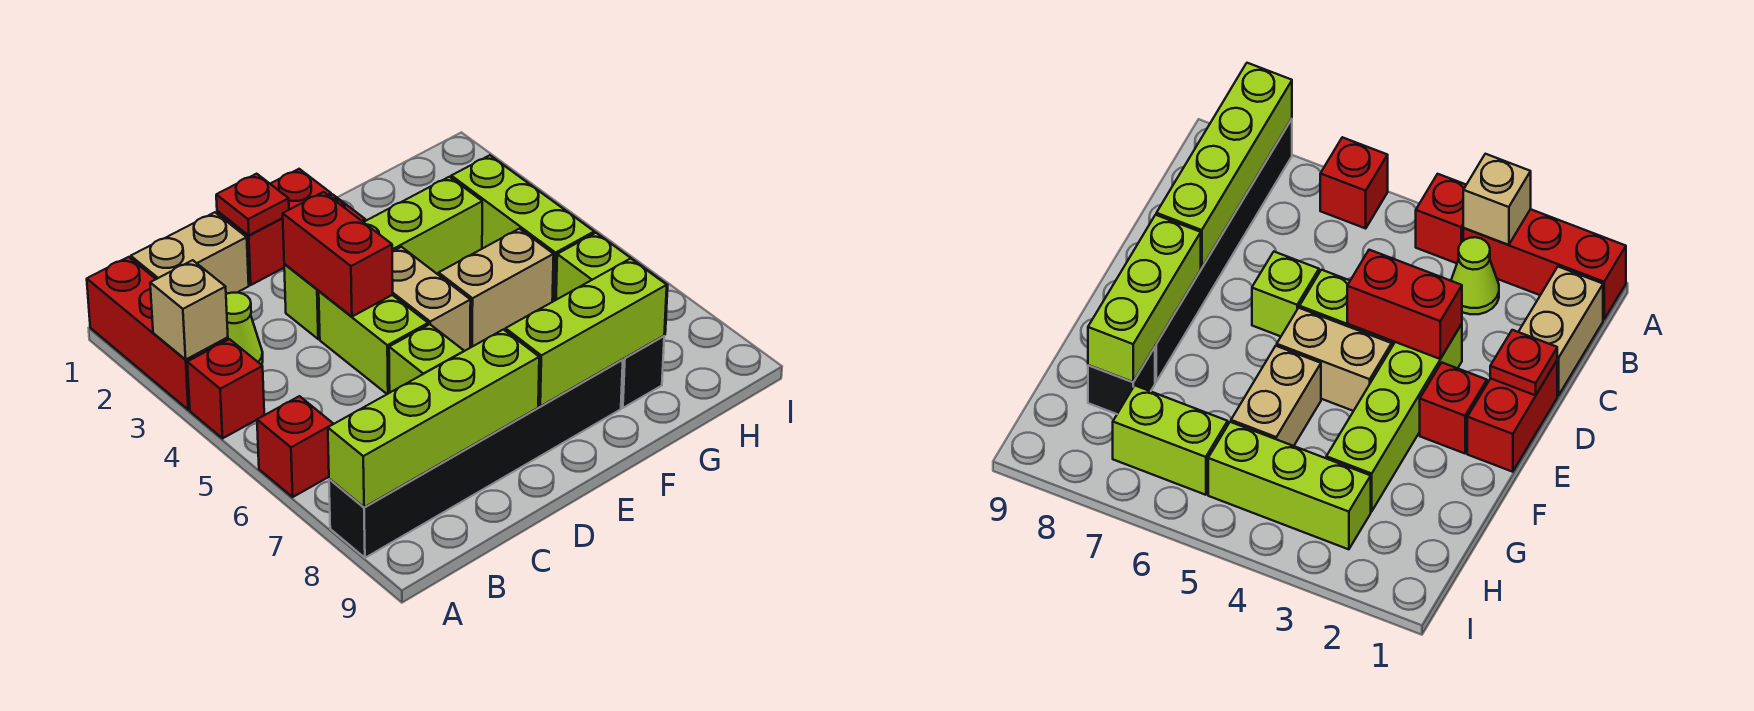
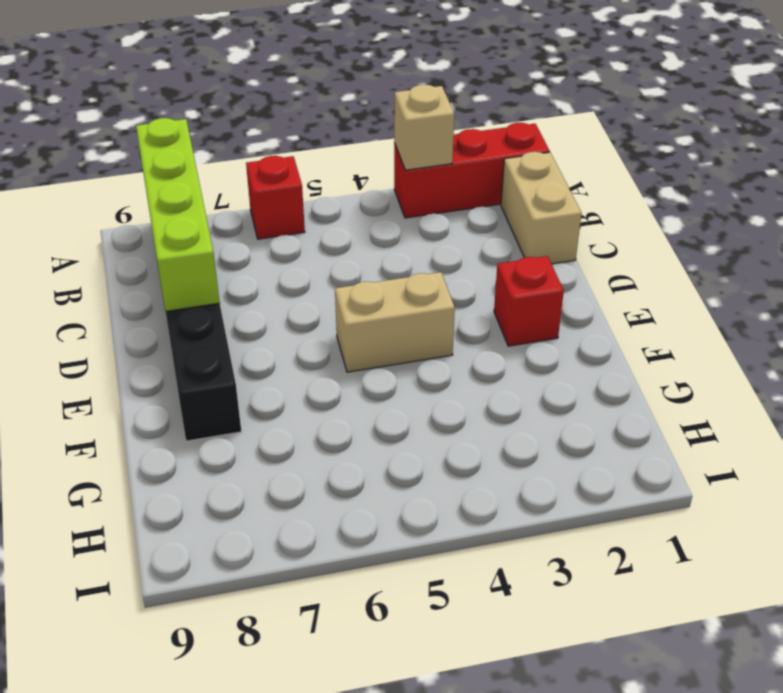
none -> red 1x1 brick [187,339,264,438]
none -> lime 1x1 cone [226,293,263,365]
none -> red 1x2 brick [217,169,331,285]

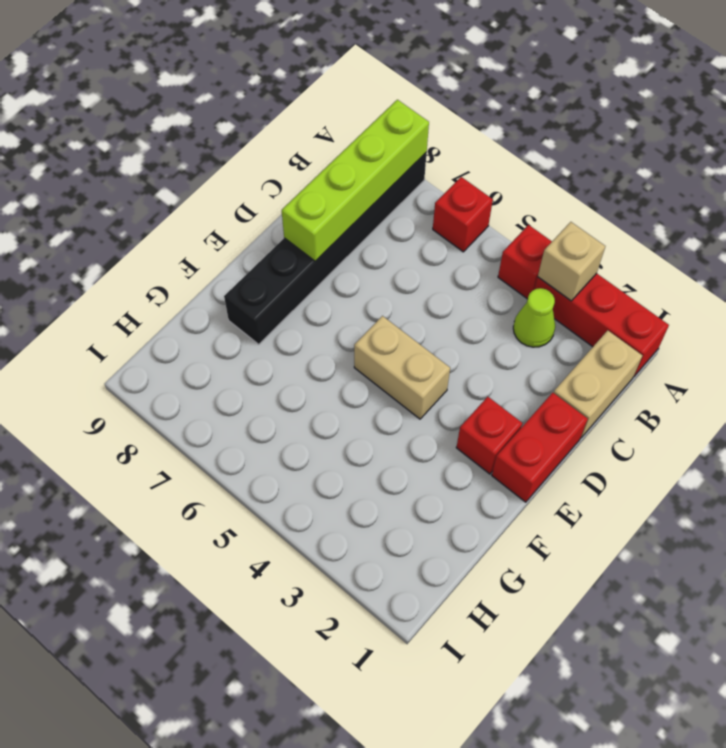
none -> lime 1x4 brick [284,177,482,339]
none -> lime 1x2 brick [319,291,428,394]
none -> lime 1x1 brick [389,324,464,392]

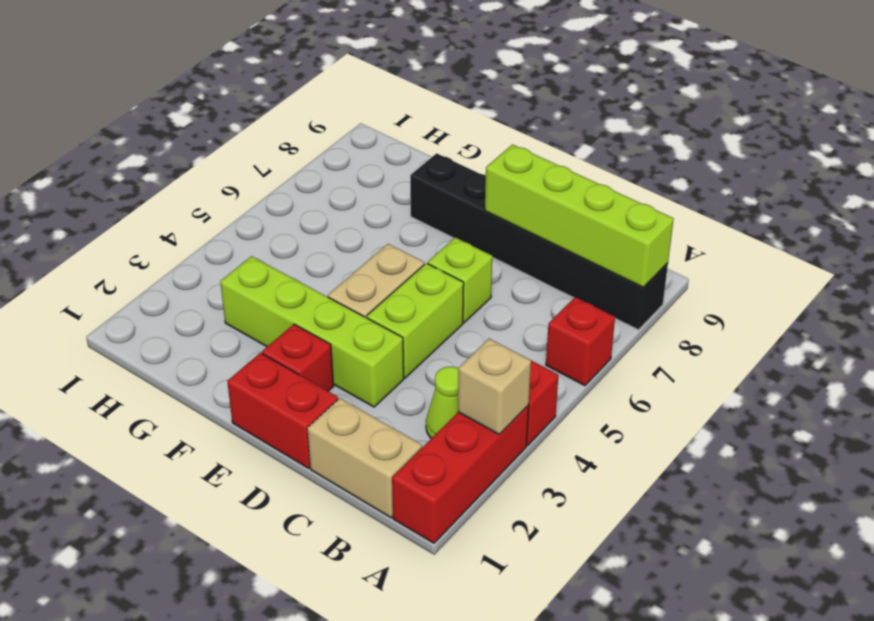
none -> tan 1x2 brick [439,229,554,347]
none -> black 1x1 brick [621,336,664,408]
none -> lime 1x3 brick [451,155,594,301]

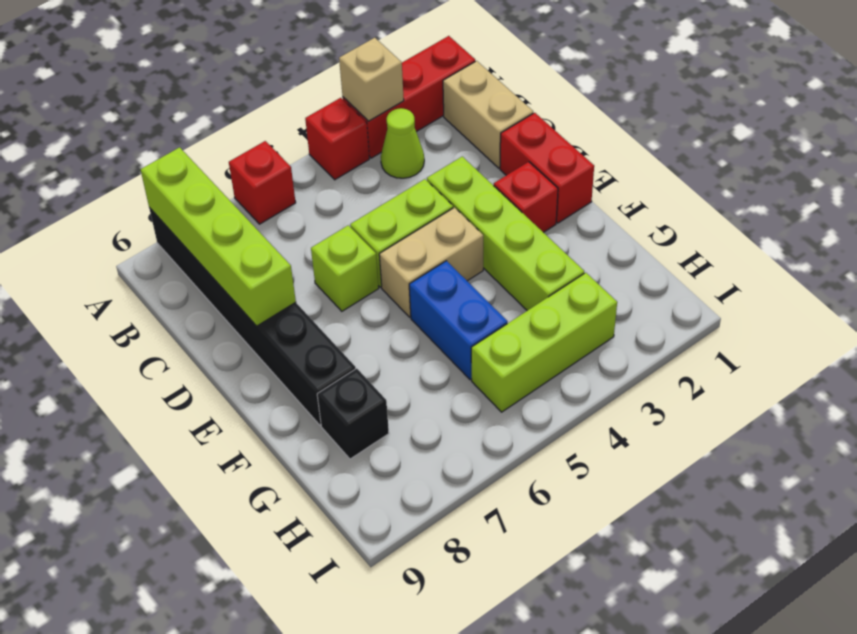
blue 1x2 brick [409,261,508,380] -> tan 1x2 brick [439,229,554,347]
none -> lime 1x2 brick [556,233,668,335]
none -> red 1x1 plate [216,174,289,235]
none -> red 1x2 brick [283,192,393,317]

